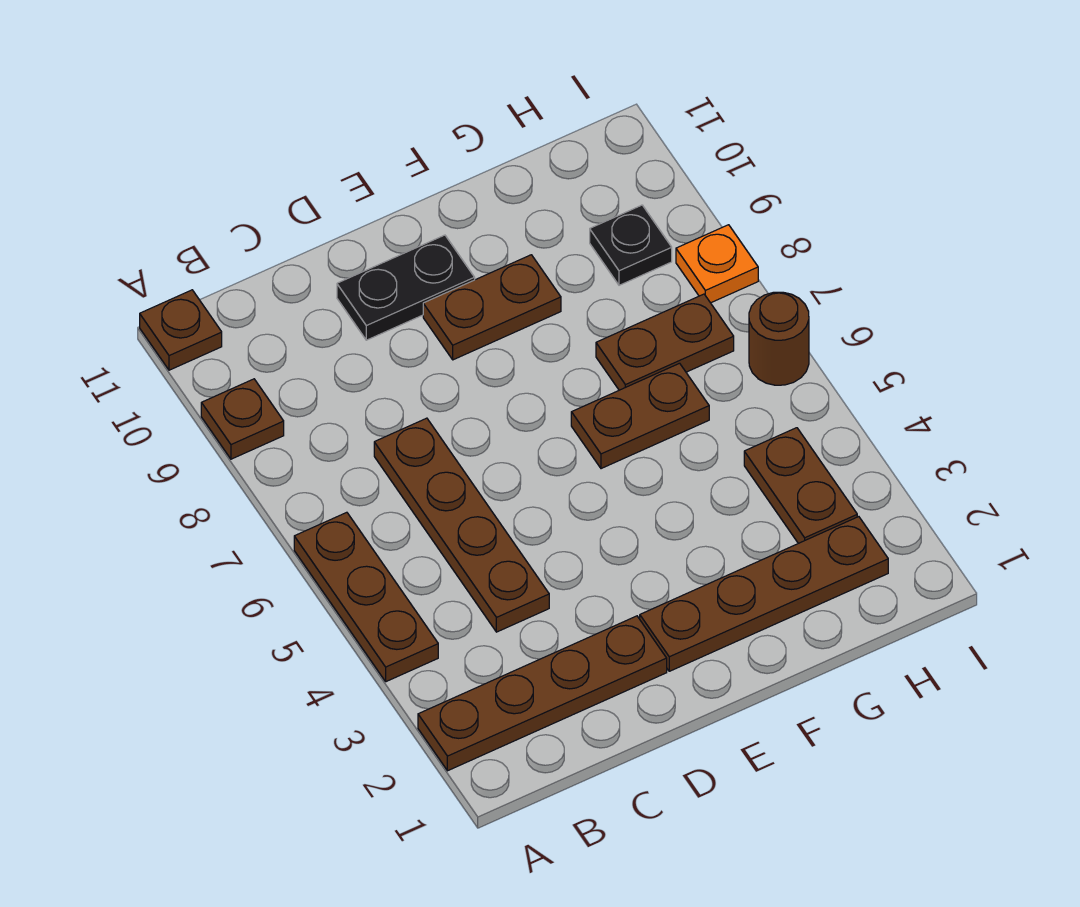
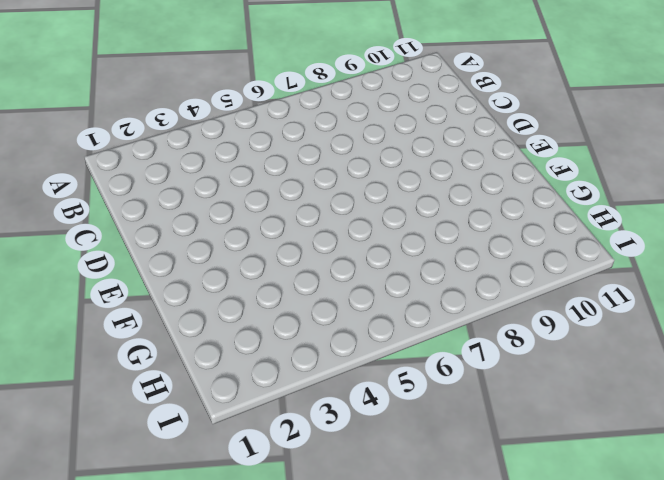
none -> brown 1x4 plate [418,616,667,771]
none -> brown 1x3 plate [294,512,438,682]
none -> brown 1x1 plate [201,379,284,459]

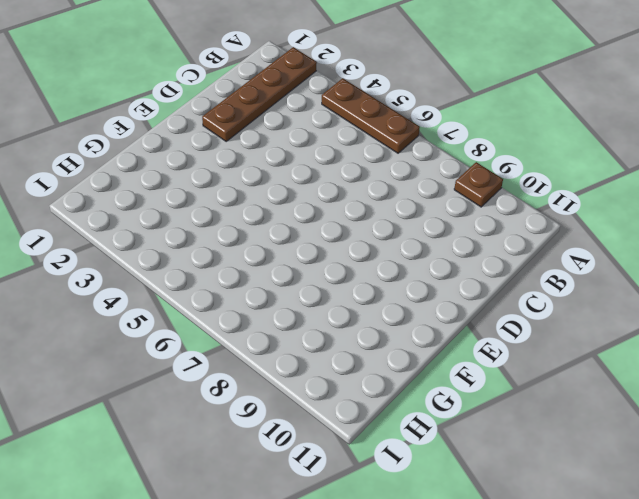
none -> brown 1x1 plate [140,290,222,370]
none -> brown 1x4 plate [374,418,549,632]
none -> black 1x2 plate [337,235,475,340]

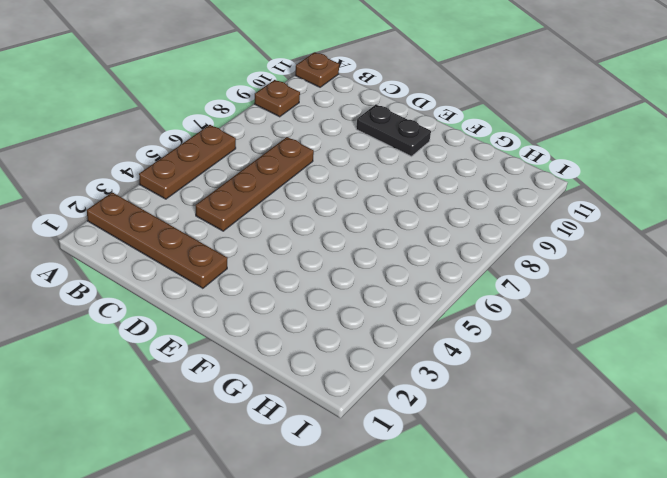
none -> brown 1x4 plate [640,517,888,671]
none -> brown 1x2 plate [423,255,561,360]
none -> brown 1x2 plate [571,363,709,469]

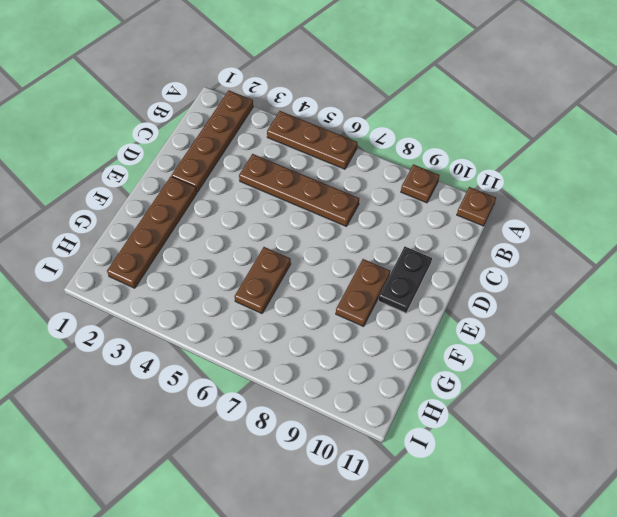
none -> brown 1x2 plate [596,294,734,390]
none -> brown 1x2 plate [744,428,857,543]
none -> black 1x1 plate [590,205,672,285]

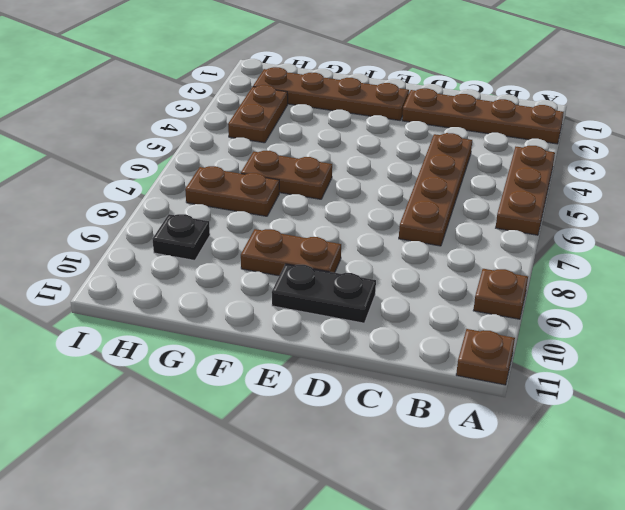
none -> brown 1x1 round brick [749,292,809,385]
none -> orange 1x1 plate [676,225,758,303]

